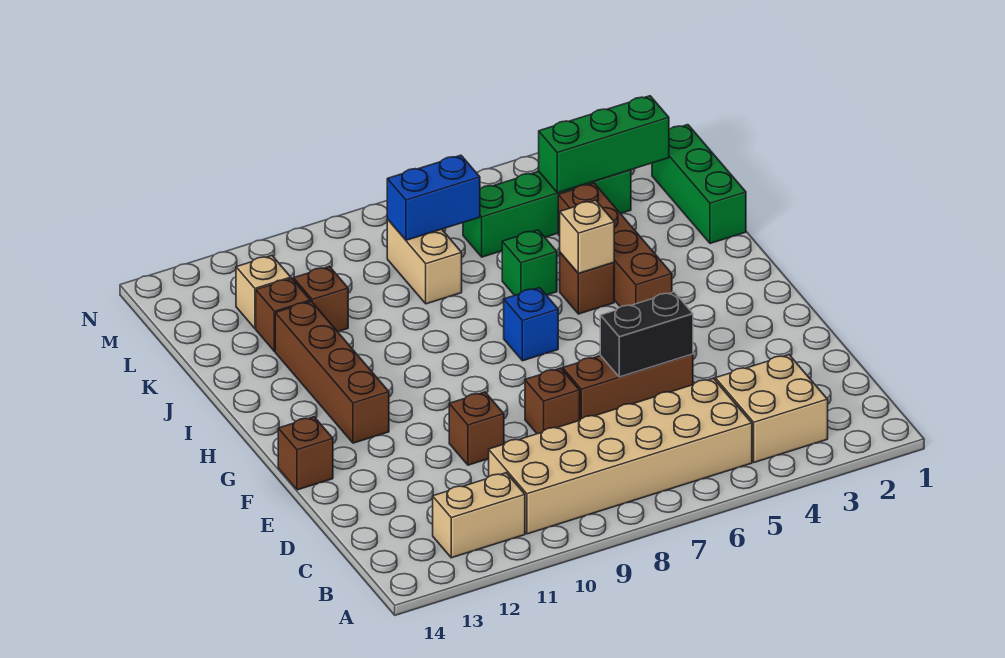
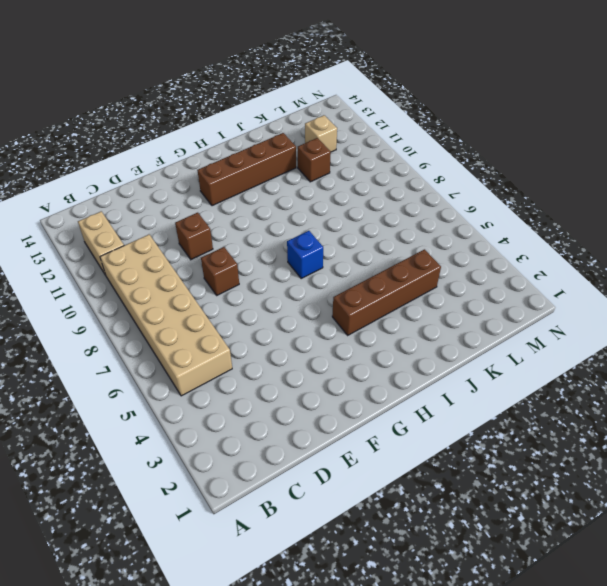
none -> tan 2x2 brick [715,355,828,462]
none -> brown 1x3 brick [563,354,693,420]
none -> brown 1x1 brick [278,417,333,490]

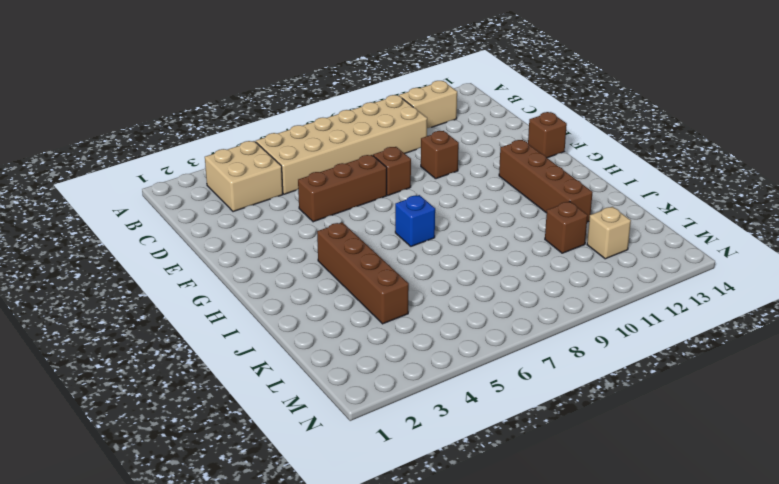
none -> brown 1x1 brick [560,253,614,314]
none -> green 1x3 brick [652,125,746,244]
none -> green 1x1 brick [502,230,557,295]

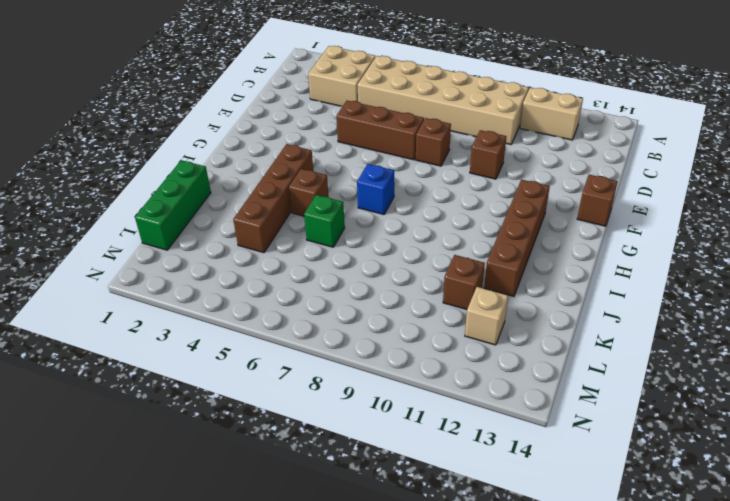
none -> tan 1x2 brick [387,219,462,304]
none -> brown 1x1 brick [256,278,310,352]
none -> green 1x4 brick [463,170,631,257]

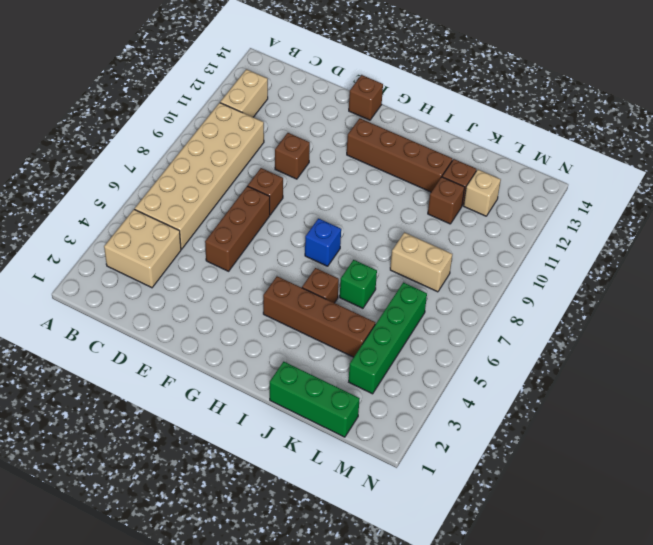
none -> black 1x2 brick [600,292,693,377]
none -> tan 1x1 brick [560,200,614,274]
none -> green 1x3 brick [539,96,669,193]

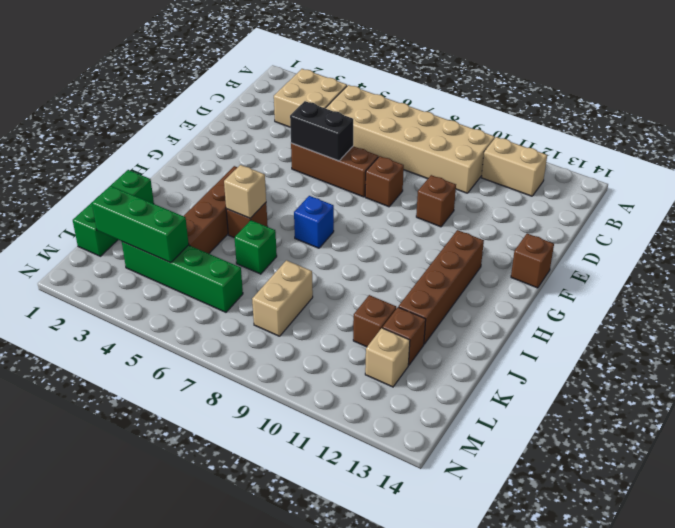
none -> blue 1x2 brick [387,155,480,240]

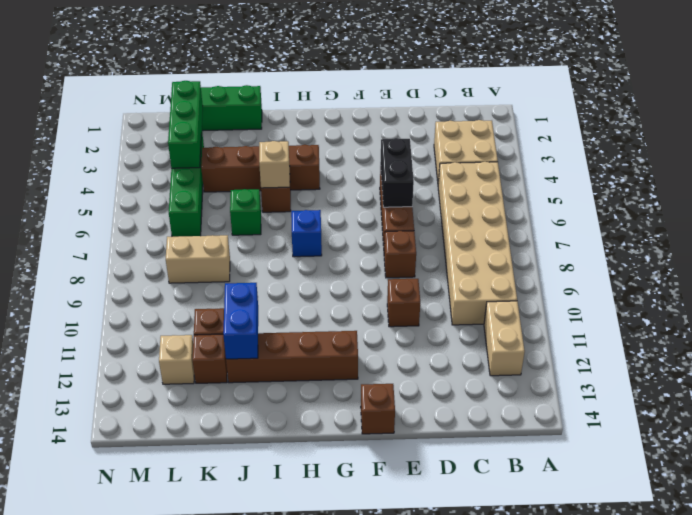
blue 1x2 brick [223,283,258,359] -> blue 1x2 brick moved to [387,155,480,240]

